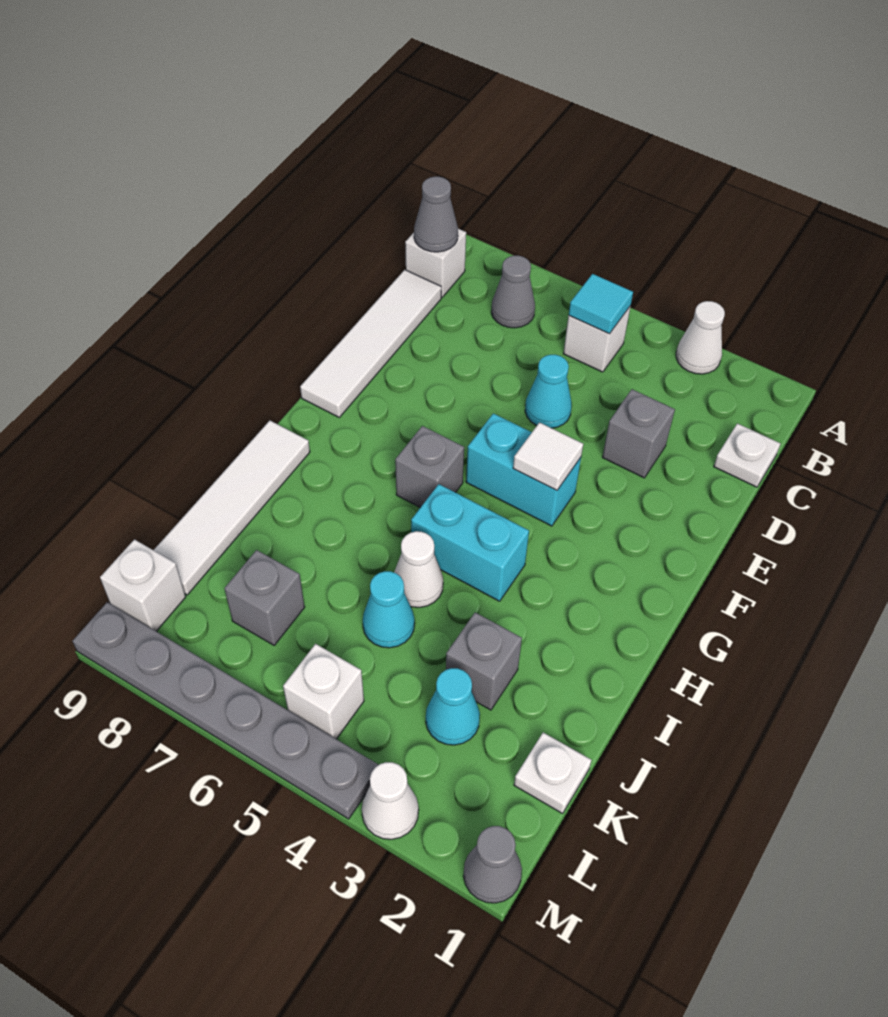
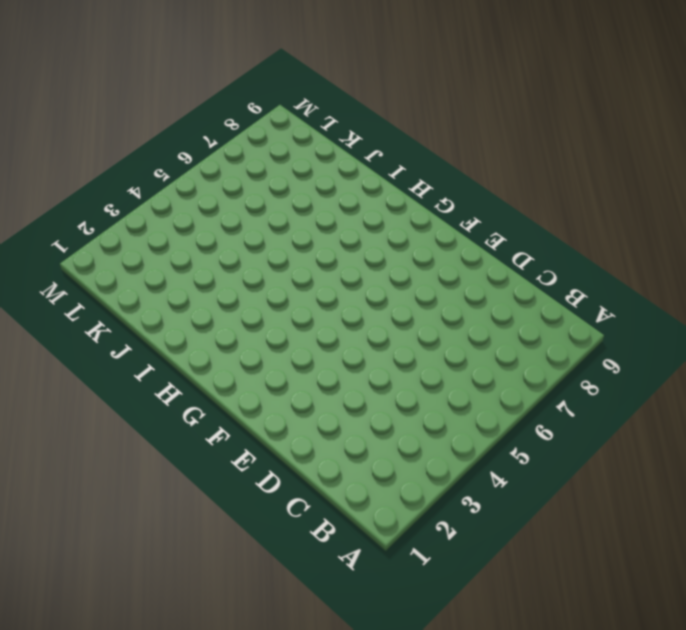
none -> white 1x1 cone [676,301,725,374]
none -> white 1x1 brick [563,306,631,372]
none -> grey 1x1 cone [491,256,535,328]

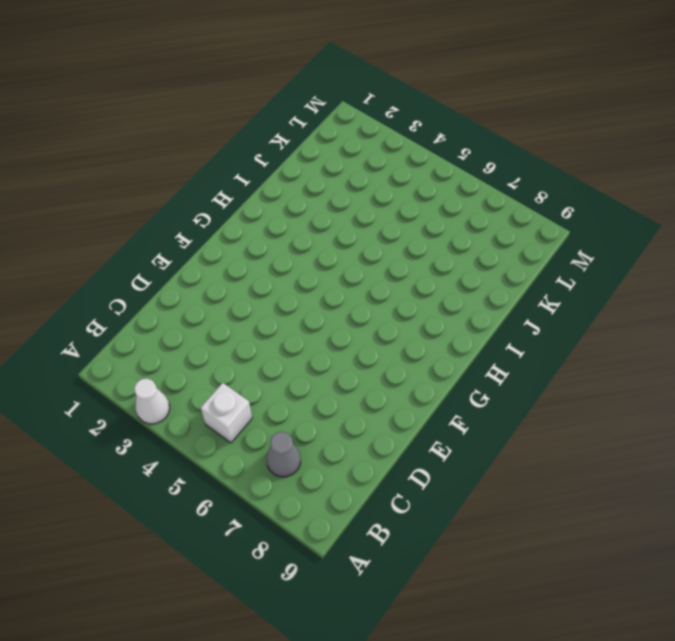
none -> white 1x1 brick [405,229,466,297]
none -> white 1x1 plate [714,423,781,487]
none -> white 1x4 tile [300,270,441,417]

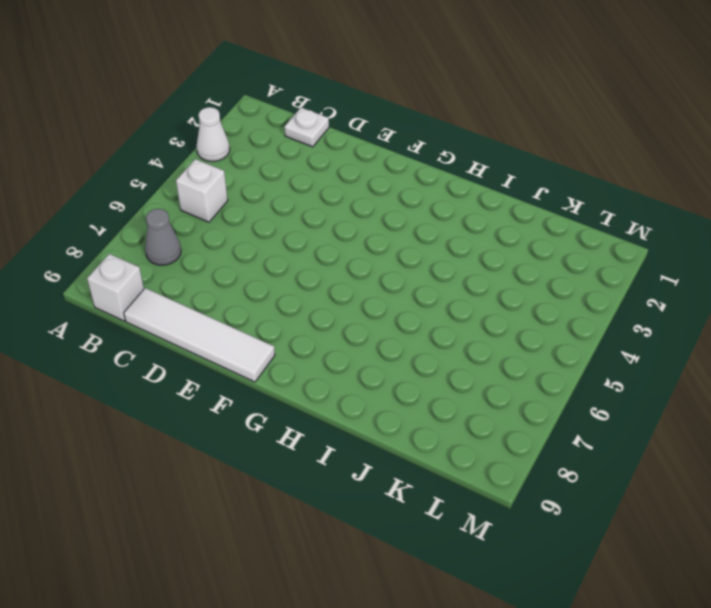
none -> grey 1x1 brick [602,389,675,478]
none -> cyan 1x1 cone [525,355,572,428]
none -> cyan 1x2 brick [466,414,581,526]

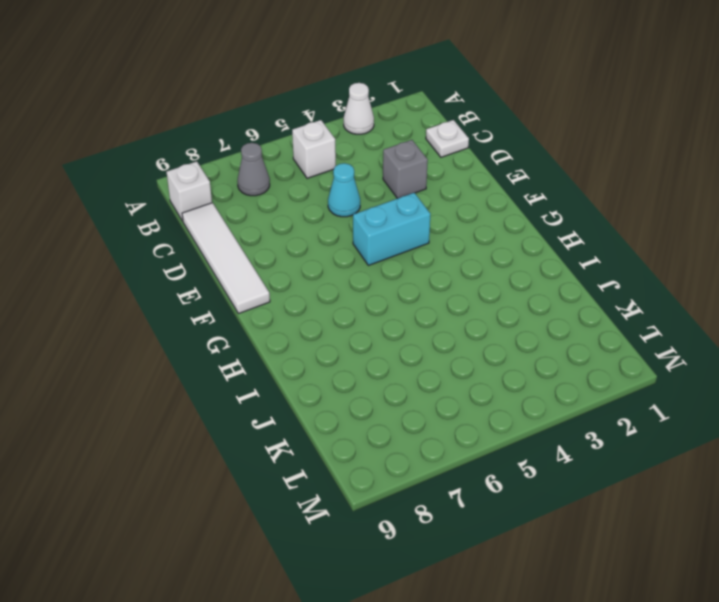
none -> grey 1x1 brick [395,426,464,508]
none -> cyan 1x2 brick [411,484,529,601]
none -> white 1x4 tile [154,421,310,595]

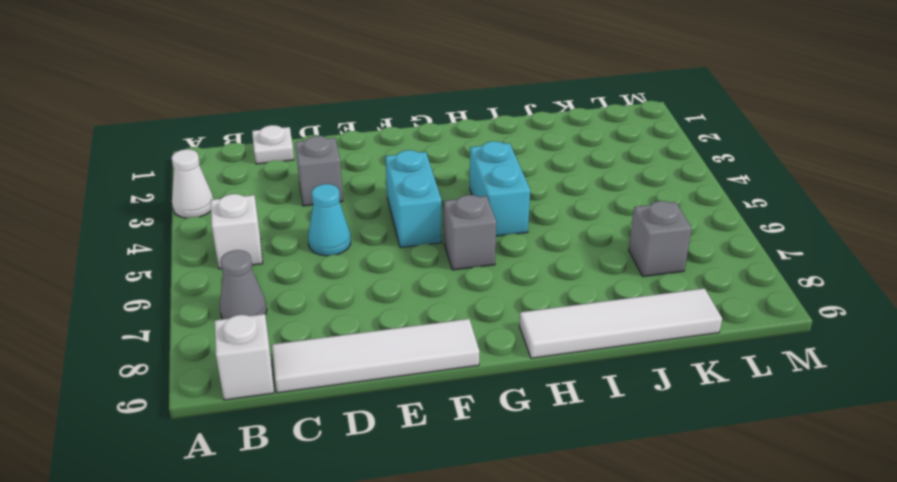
none -> white 1x1 cone [394,531,443,607]
none -> grey 1x1 brick [446,613,522,710]
none -> cyan 1x1 cone [363,571,415,648]

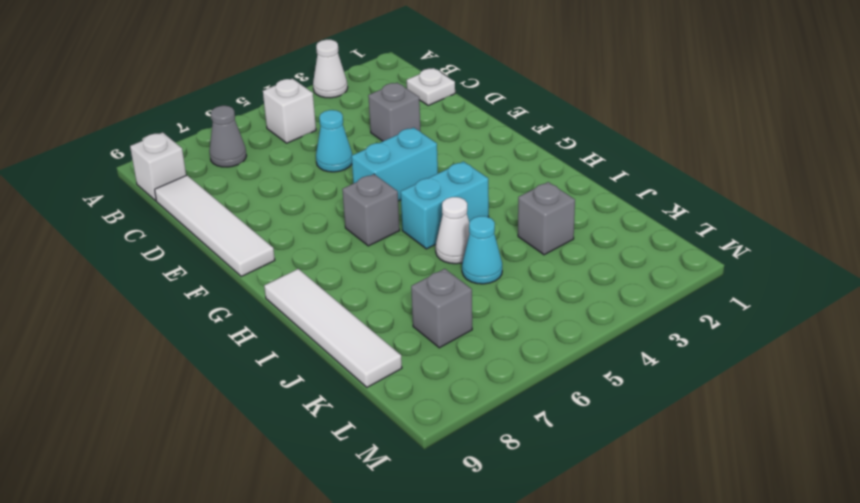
none -> white 1x1 plate [514,733,591,813]
none -> cyan 1x1 cone [426,668,480,745]
none -> white 1x1 brick [283,644,364,739]

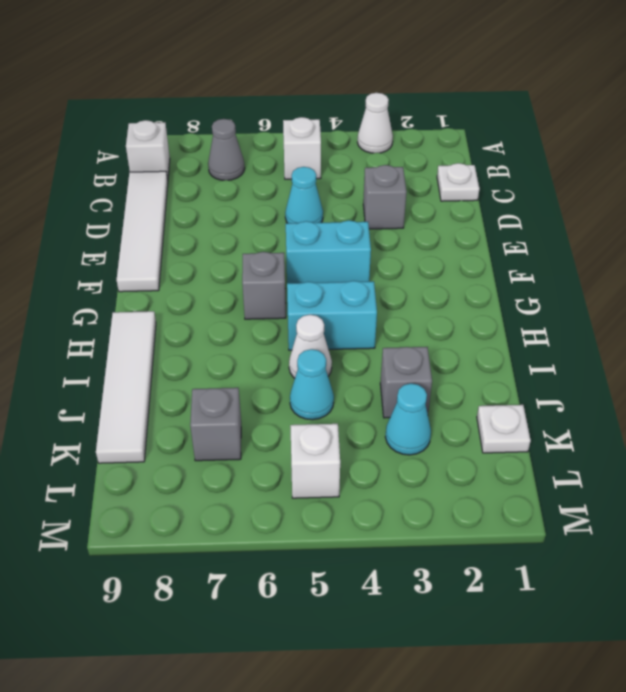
none -> white 1x1 brick [100,539,186,631]
none -> grey 1x1 cone [463,826,522,903]
none -> white 1x1 cone [362,762,419,839]

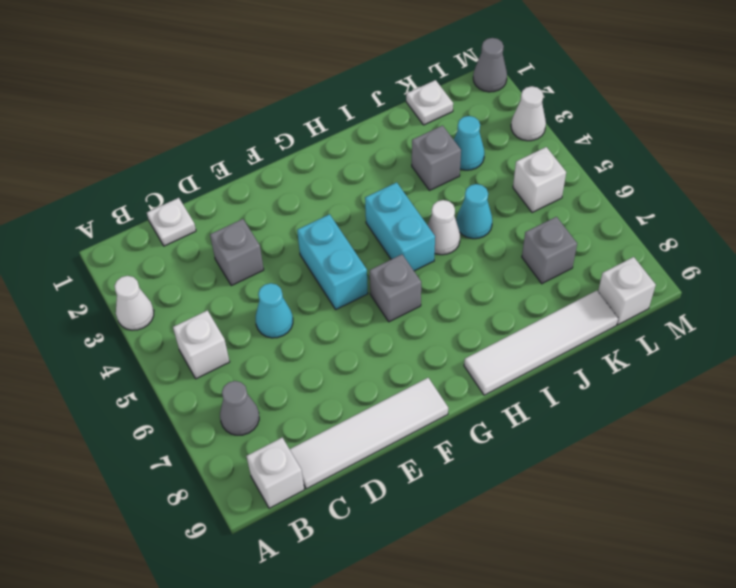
none -> grey 1x6 plate [72,602,379,819]
none -> cyan 1x1 tile [569,274,633,334]
none -> grey 1x1 cone [414,177,458,252]

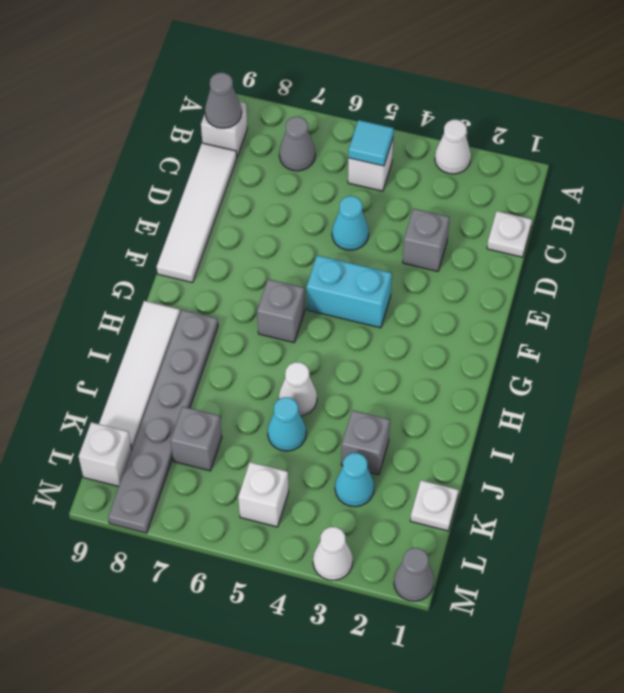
grey 1x6 plate [108,310,218,533] -> grey 1x6 plate turned to [72,602,379,819]
none -> cyan 1x2 brick [411,484,529,601]
none -> white 1x1 tile [513,423,583,490]

